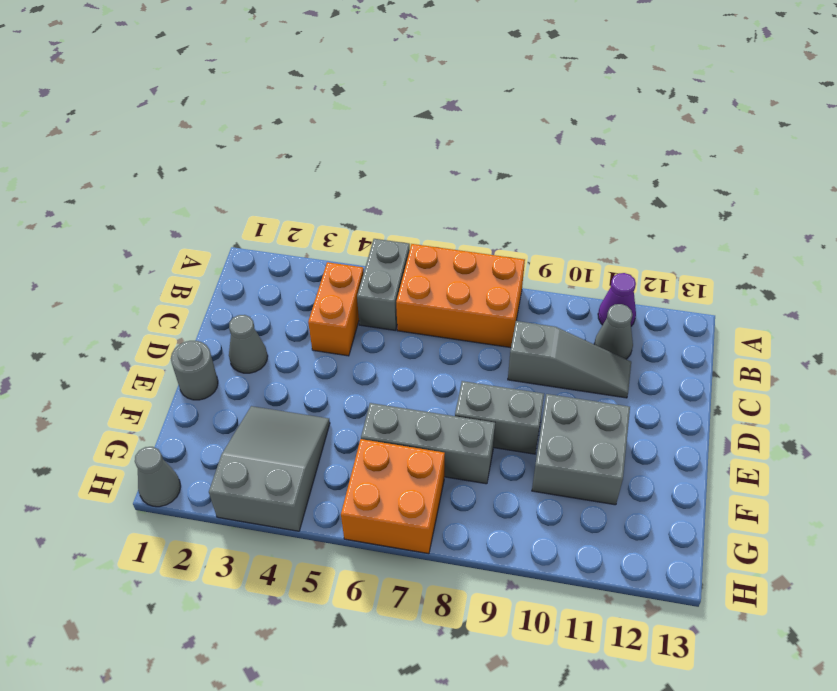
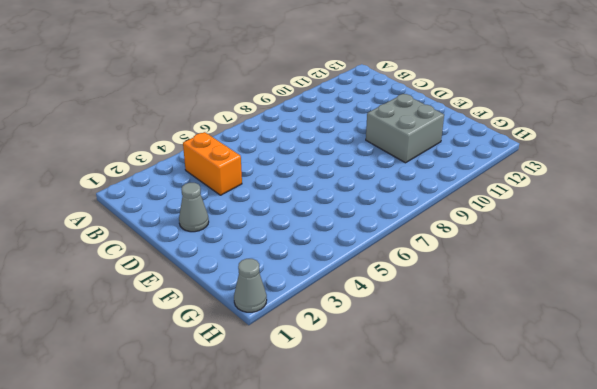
none -> grey 1x2 brick [357,239,410,330]
none -> orange 2x3 brick [396,244,525,348]
none -> purple 1x1 cone [598,273,636,326]

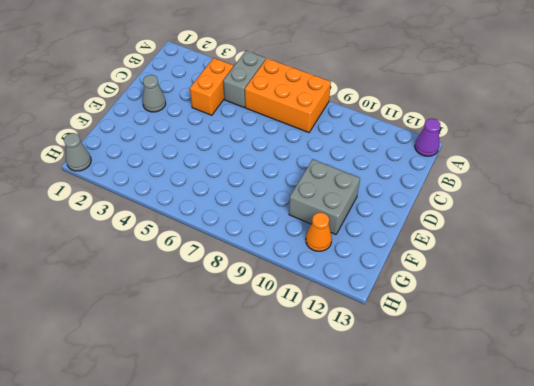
purple 1x1 cone [415,119,440,156] -> purple 1x1 cone moved to [598,273,636,326]
orange 1x1 cone [306,212,332,251] -> none
none -> grey 1x1 cone [594,304,633,359]
none -> grey 1x3 slope [508,321,631,398]
none -> grey 1x1 round brick [171,341,218,400]

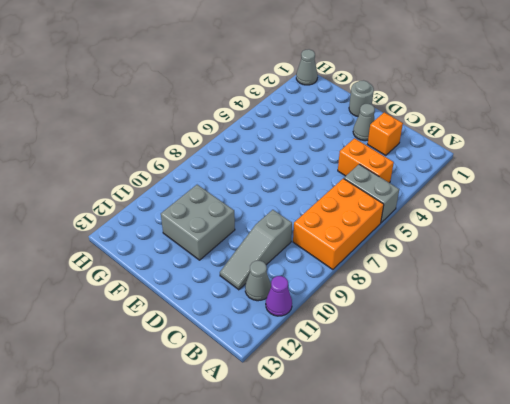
orange 1x1 brick [368,112,403,155] -> none
none -> grey 1x2 brick [455,381,544,454]
none -> grey 2x3 slope [209,406,330,531]
none -> grey 1x3 brick [361,403,495,484]

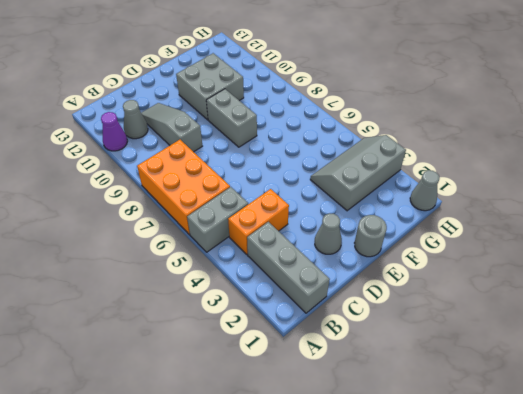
grey 1x3 brick [247,222,330,313] -> grey 1x3 brick moved to [361,403,495,484]
grey 2x3 slope [310,135,406,211] -> grey 2x3 slope turned to [209,406,330,531]
none -> orange 2x2 brick [341,439,445,554]

